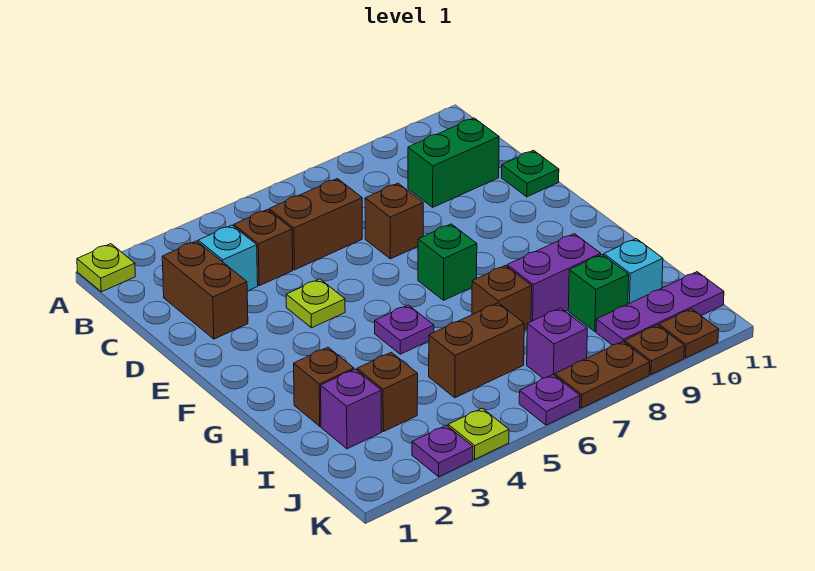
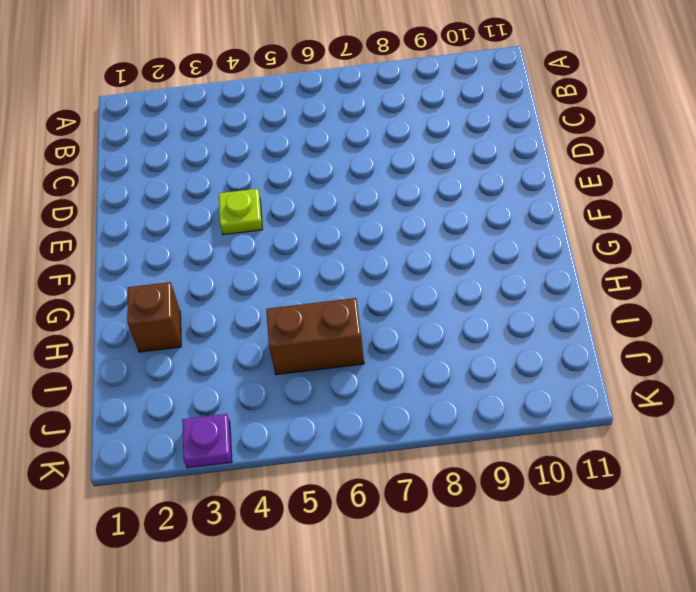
none -> lime 1x1 plate [77,244,135,292]
none -> brown 1x2 brick [162,241,248,339]
none -> cyan 1x1 brick [198,225,258,291]

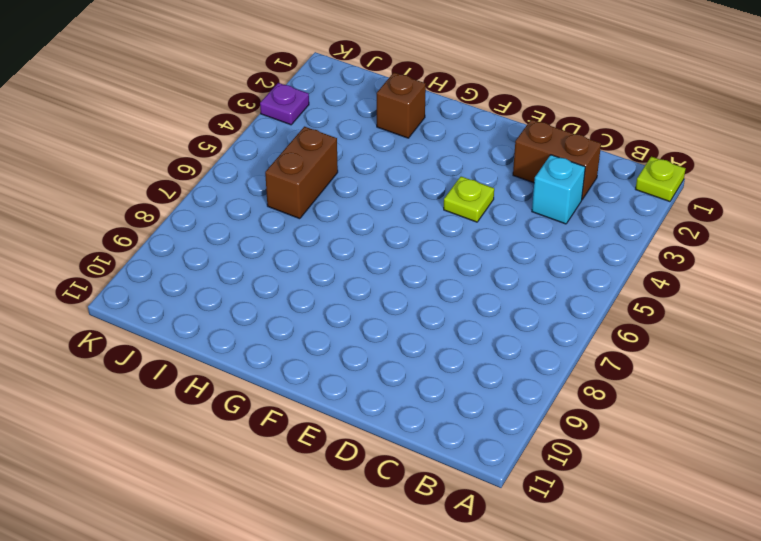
none -> brown 1x1 brick [234,210,293,286]
none -> brown 1x2 brick [269,179,362,270]
none -> green 1x2 brick [408,118,499,207]

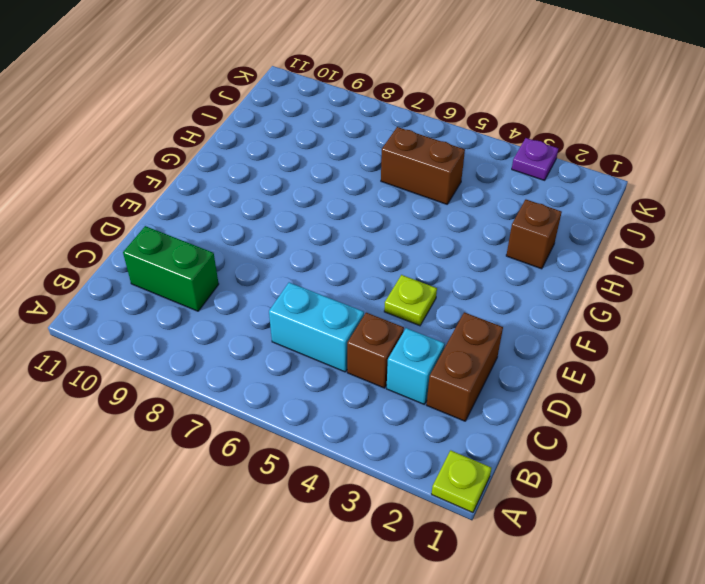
cyan 1x2 brick [269,282,364,372] -> brown 1x2 brick [269,179,362,270]
none -> brown 1x1 brick [365,183,423,259]
none -> green 1x1 plate [502,150,559,197]
none -> green 1x1 brick [418,224,477,300]

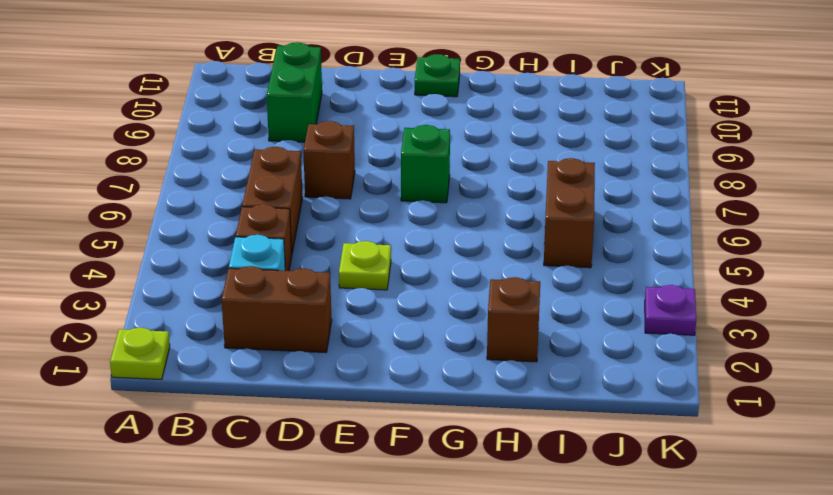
green 1x1 plate [415,54,460,97] -> green 1x1 plate moved to [502,150,559,197]
none -> purple 1x1 plate [375,305,434,354]
none -> brown 1x1 brick [472,266,532,331]
none -> purple 1x2 brick [507,234,601,321]

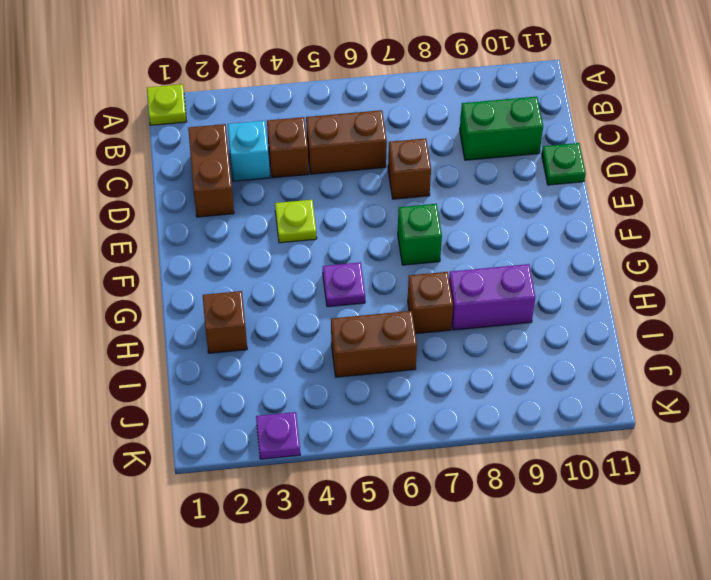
none -> purple 1x1 brick [321,369,382,449]
none -> brown 1x1 brick [357,352,418,432]
none -> green 1x1 brick [568,255,629,331]

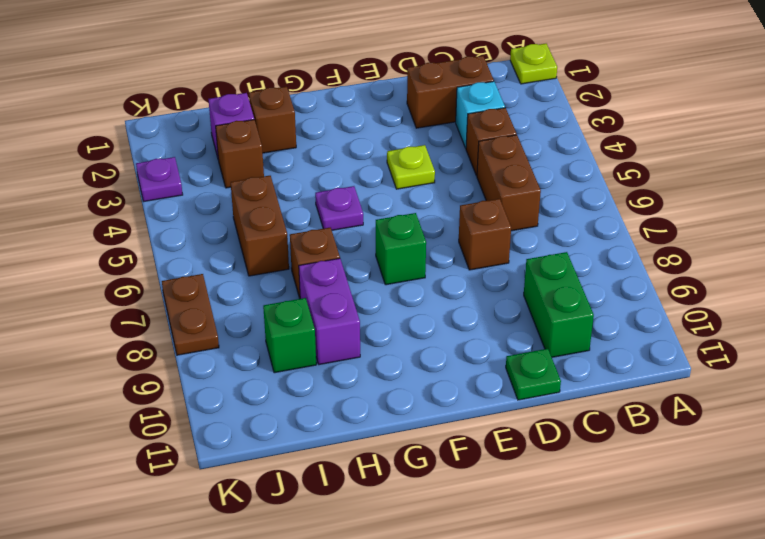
none -> cyan 1x1 brick [604,239,663,304]
none -> purple 1x1 brick [527,308,587,378]
none -> purple 1x3 plate [596,272,724,345]

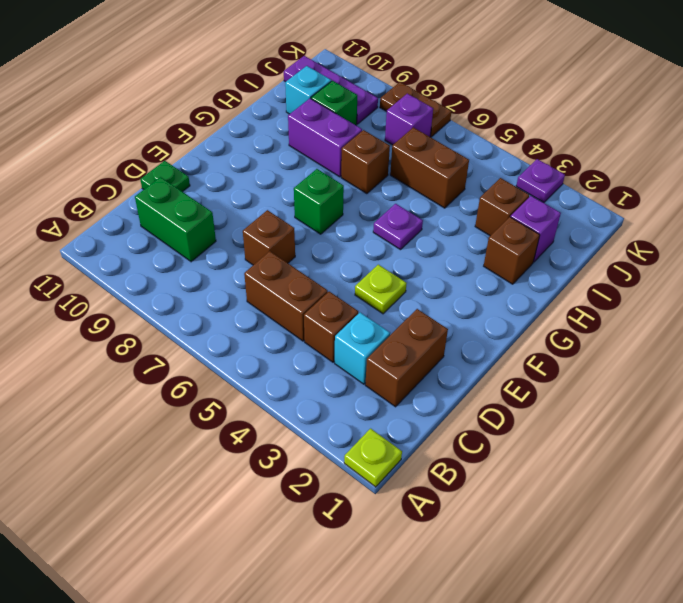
none -> lime 1x1 plate [448,408,509,459]
none -> purple 1x1 plate [519,375,580,425]
none -> brown 1x1 plate [624,325,684,375]

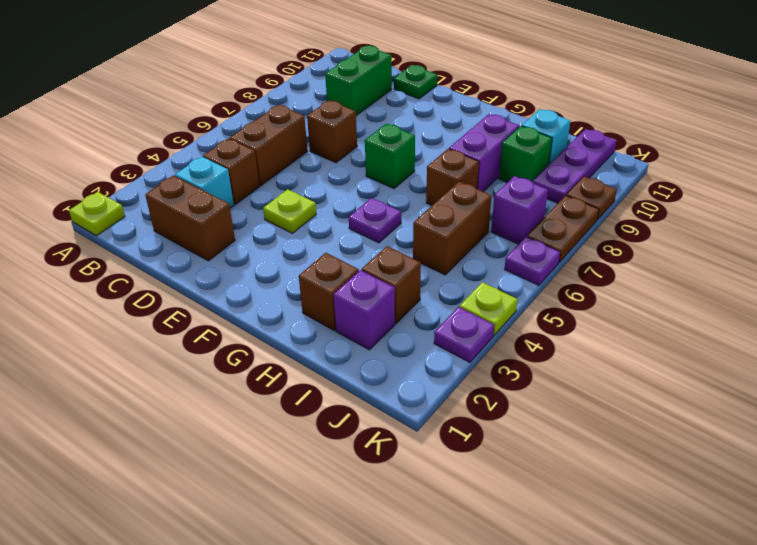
none -> brown 1x1 plate [659,309,719,358]

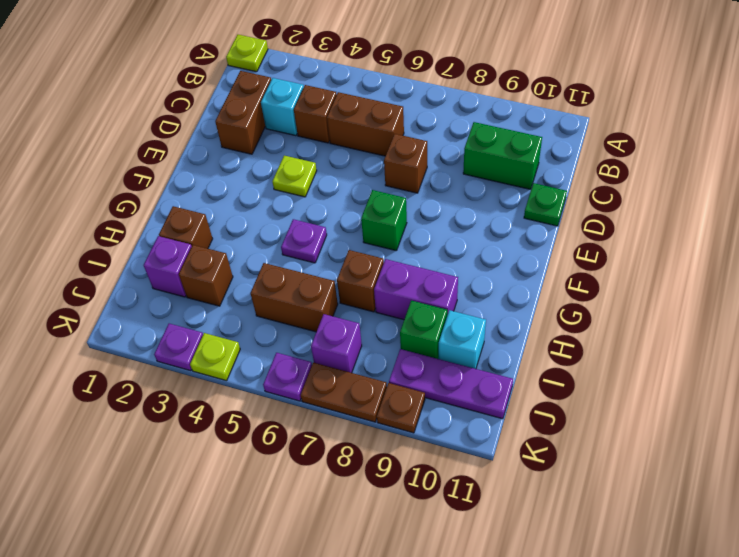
none -> brown 1x1 plate [659,309,719,358]

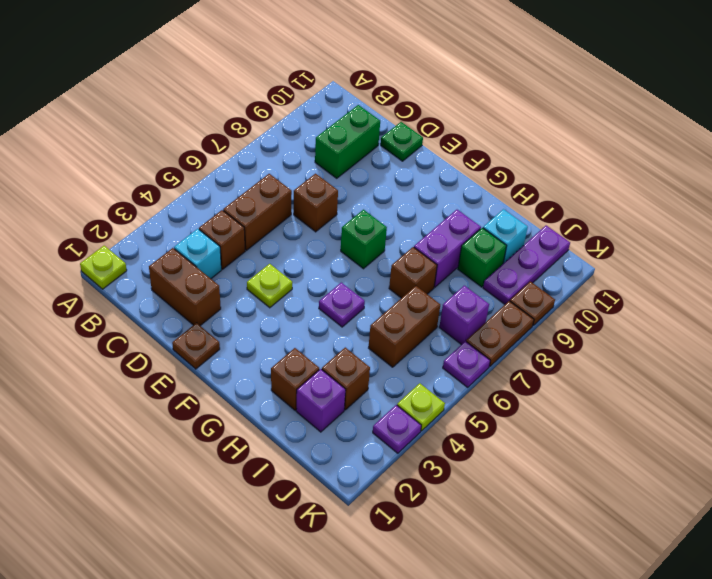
brown 1x1 plate [172,323,220,369] -> brown 1x1 plate moved to [659,309,719,358]

